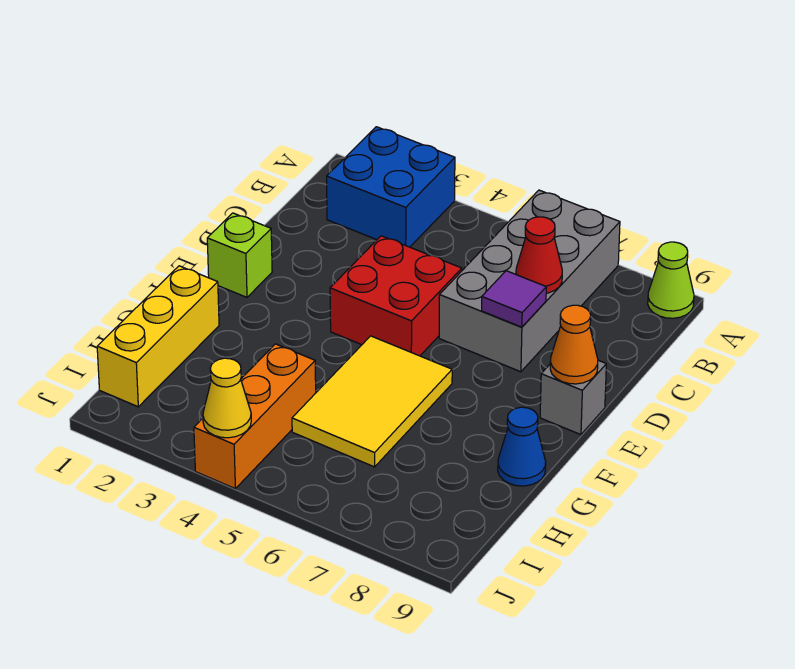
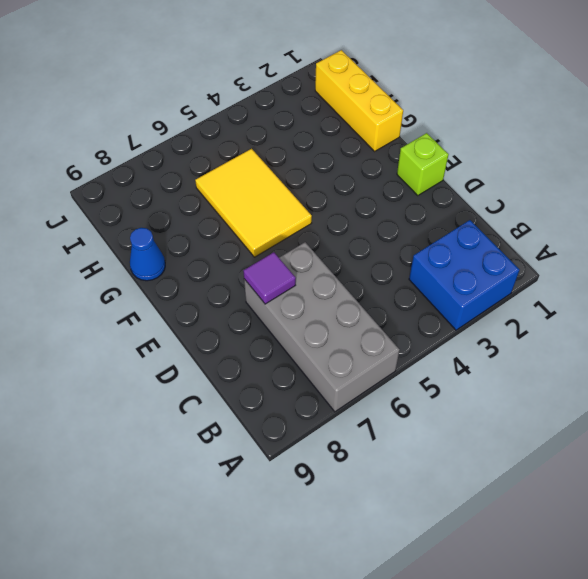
none -> lime 1x1 cone [648,242,694,318]
none -> red 2x2 brick [330,236,462,356]
none -> grey 1x1 brick [540,360,606,435]

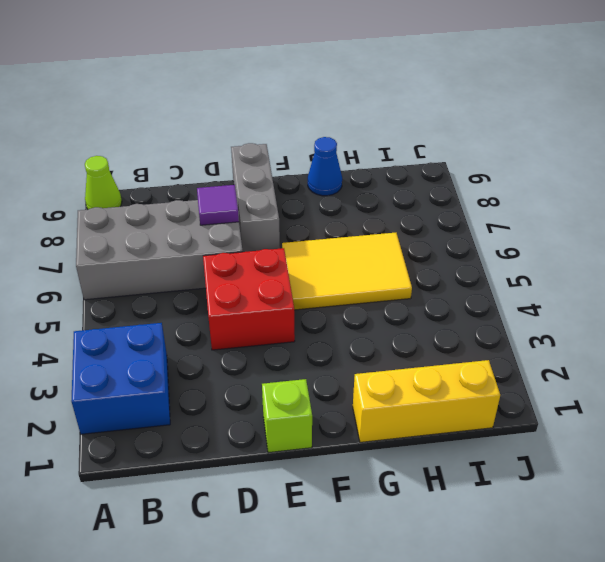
grey 1x3 brick [231,143,280,252] -> grey 1x1 brick [540,360,606,435]
none -> orange 1x3 brick [194,344,316,488]
none -> red 1x1 cone [516,217,562,293]
none -> orange 1x1 cone [550,305,598,384]

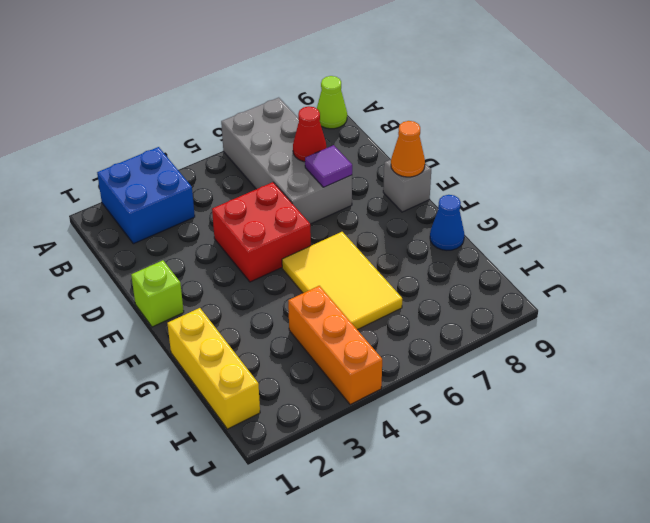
none -> yellow 1x1 cone [203,358,251,438]

